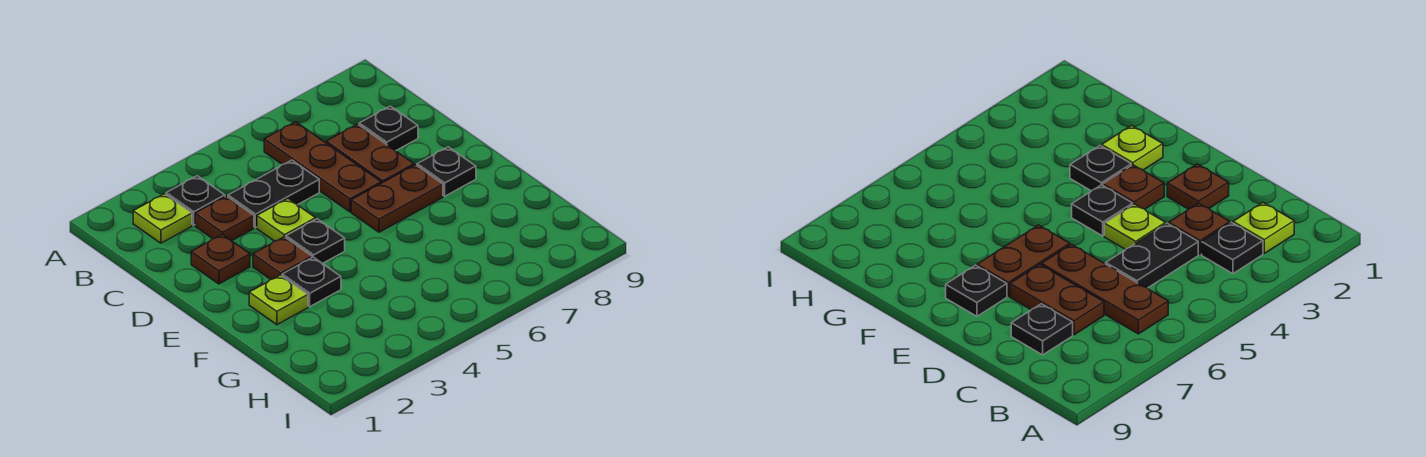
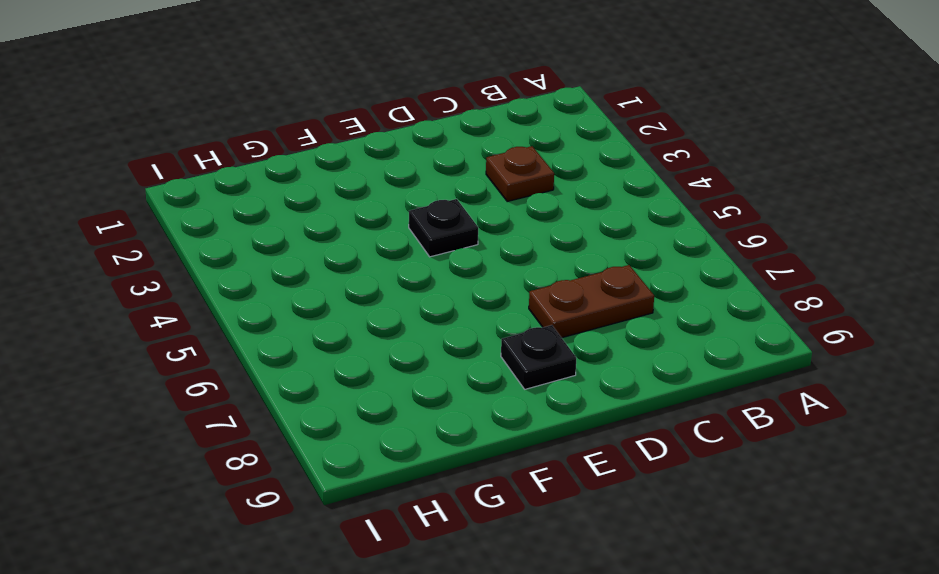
none -> lime 1x1 plate [133,194,192,243]
none -> black 1x1 plate [166,176,225,225]
none -> brown 1x3 plate [264,122,381,212]

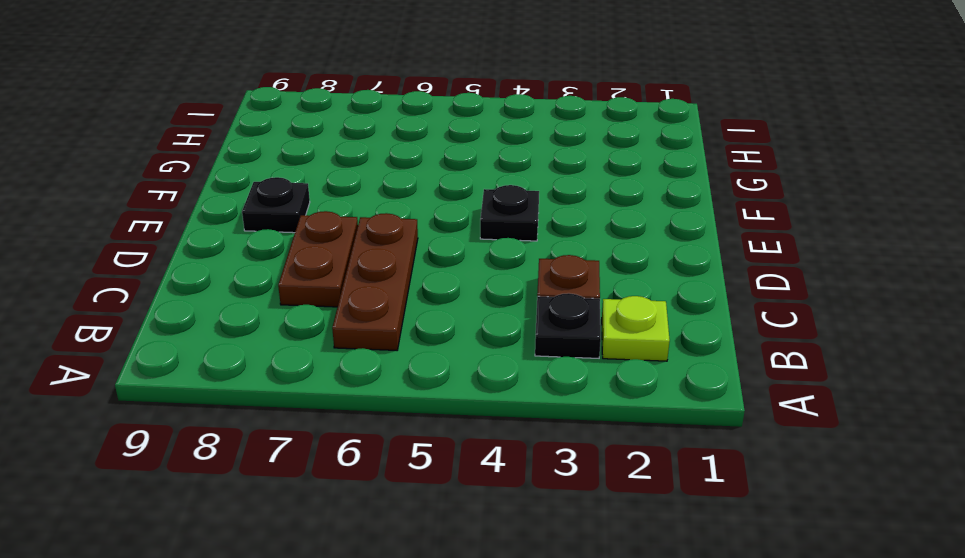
none -> black 1x2 plate [228,160,319,228]
none -> black 1x1 plate [359,106,418,151]
none -> brown 1x1 plate [191,234,250,284]

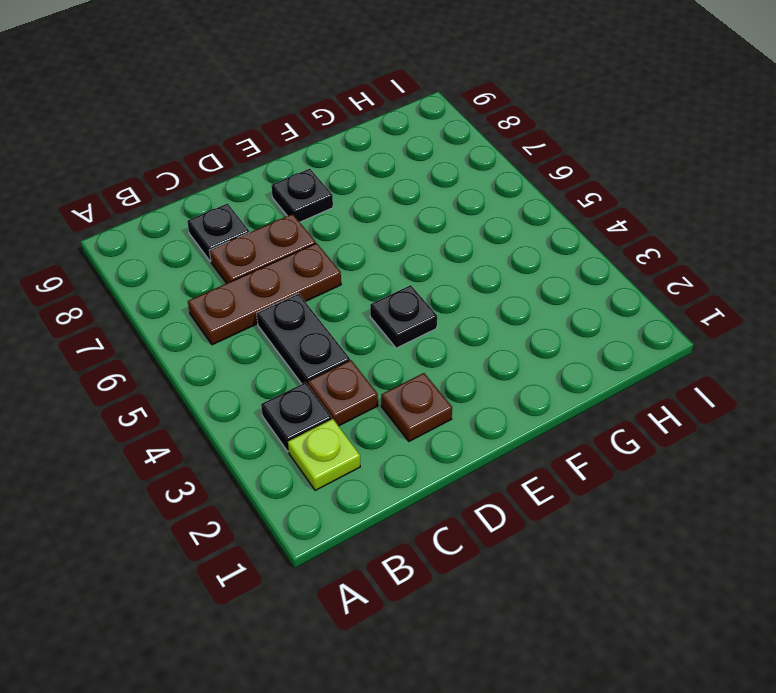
none -> lime 1x1 plate [257,199,316,241]
none -> brown 1x1 plate [253,237,312,280]
none -> brown 1x2 plate [351,165,443,232]

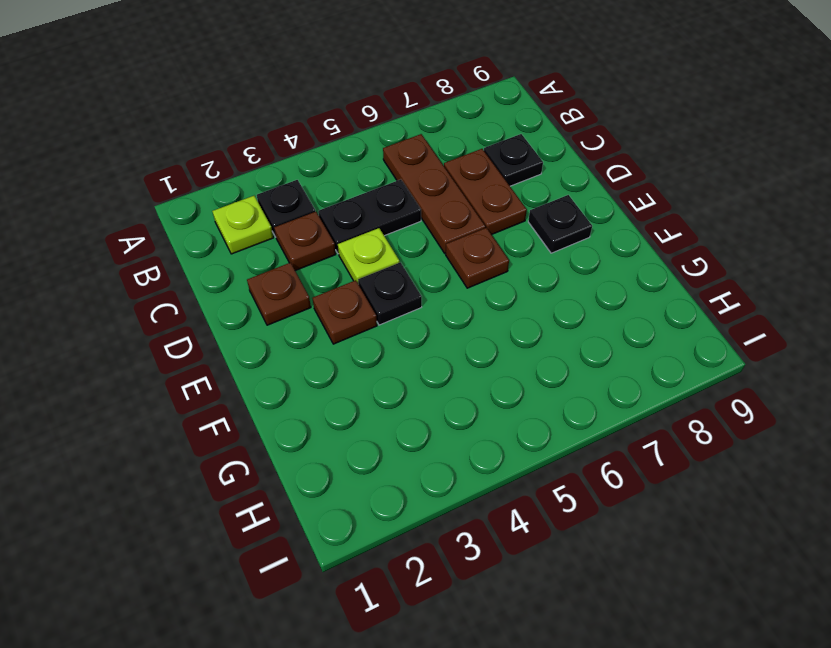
brown 1x1 plate [446,228,509,288] -> brown 1x2 plate [351,165,443,232]
none -> lime 1x1 plate [249,275,308,325]
none -> black 1x1 plate [282,257,341,307]

